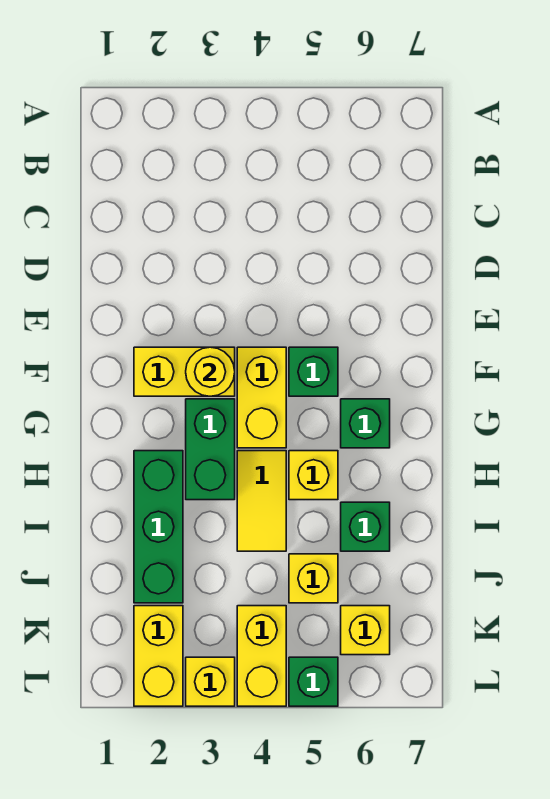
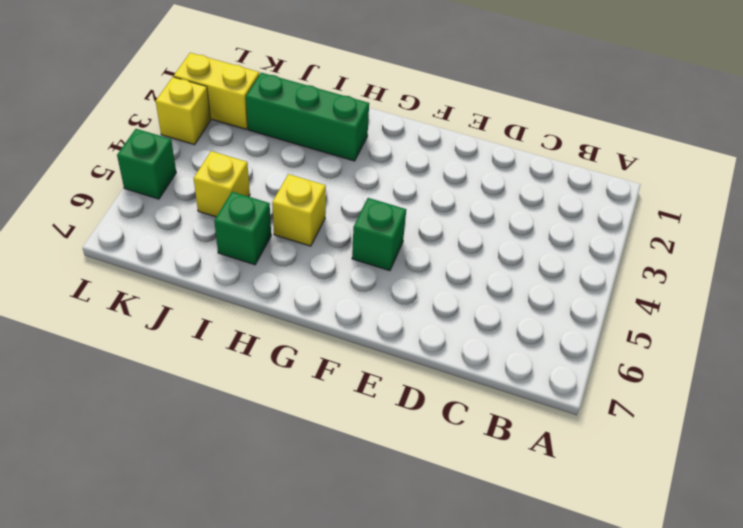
none -> yellow 1x2 brick [134,347,235,396]
none -> yellow 1x2 brick [237,347,286,448]
none -> green 1x2 brick [186,399,235,500]

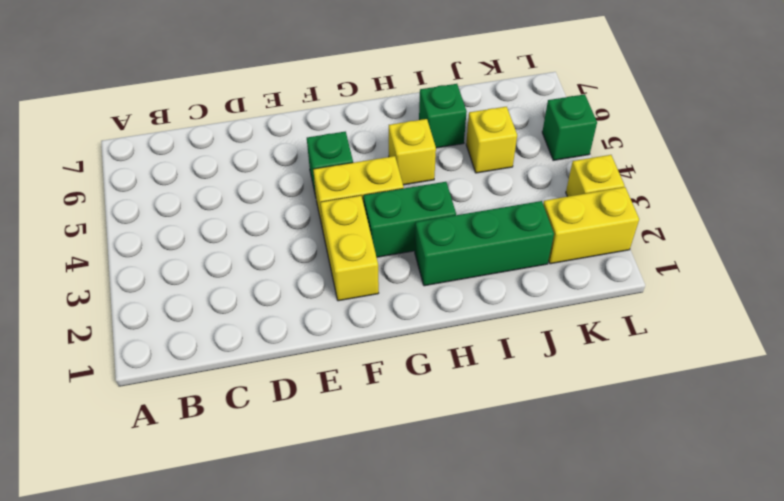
none -> green 1x1 brick [341,399,390,448]
none -> yellow 1x2 tile [237,451,286,551]
none -> yellow 1x2 brick [237,606,286,706]

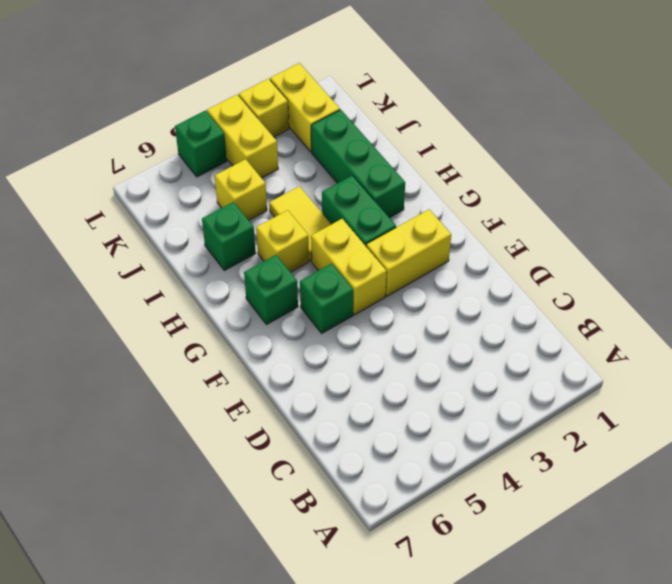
none -> yellow 1x1 brick [341,606,390,655]
none -> yellow 1x1 round brick [186,347,235,396]

